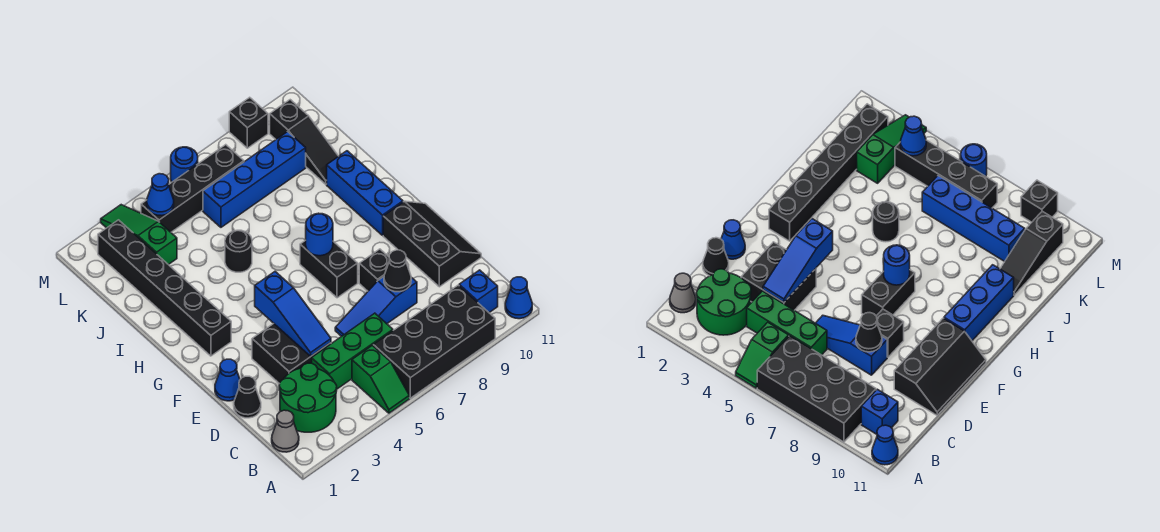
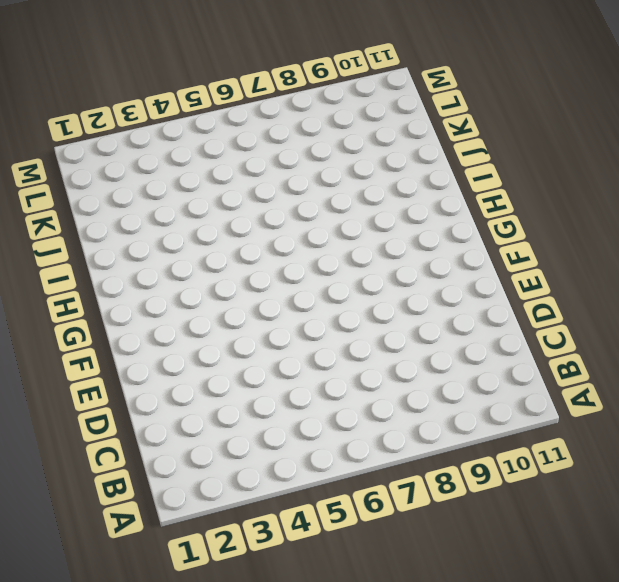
none -> green 1x2 slope [352,345,409,413]
none -> black 2x4 brick [373,285,495,398]
none -> blue 1x1 cone [505,277,532,319]

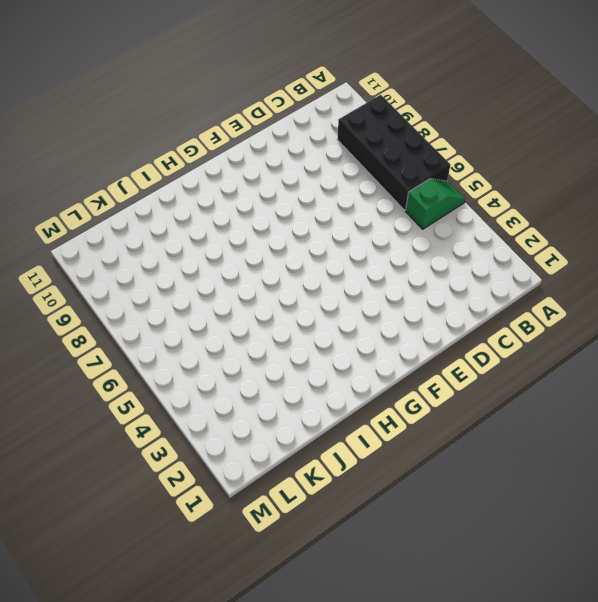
none -> blue 1x1 cone [505,277,532,319]
none -> grey 1x1 cone [272,410,299,452]
none -> green 2x2 round brick [279,363,337,432]

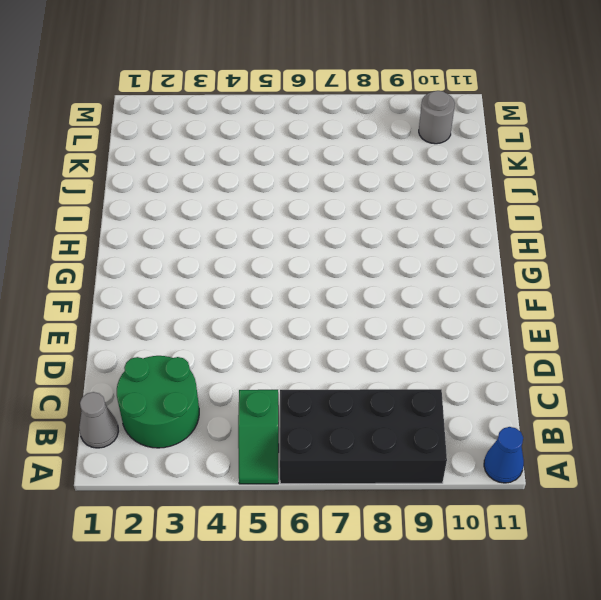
grey 1x1 round brick [419,91,455,144] -> black 1x3 slope [270,100,338,184]
none -> blue 1x1 brick [459,270,498,313]
none -> green 1x3 brick [312,313,393,389]
none -> black 1x1 cone [234,376,261,418]

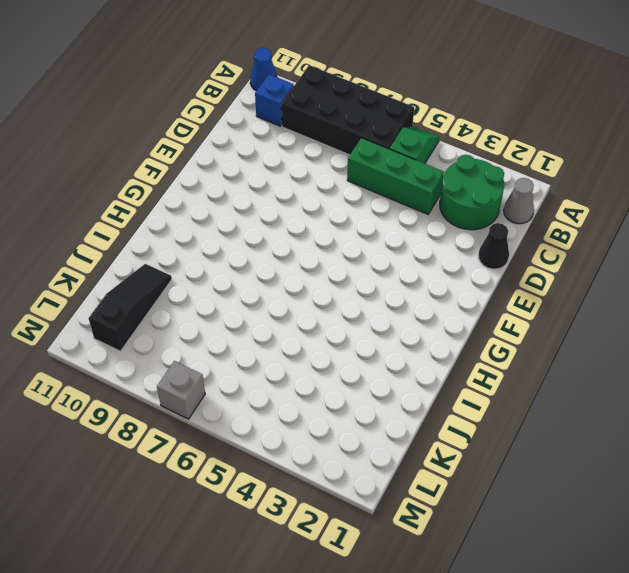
grey 1x1 brick [157,361,205,419] -> none
none -> black 2x2 brick [252,324,331,384]
none -> blue 1x3 slope [335,277,417,336]
none -> black 2x3 slope [383,201,481,287]

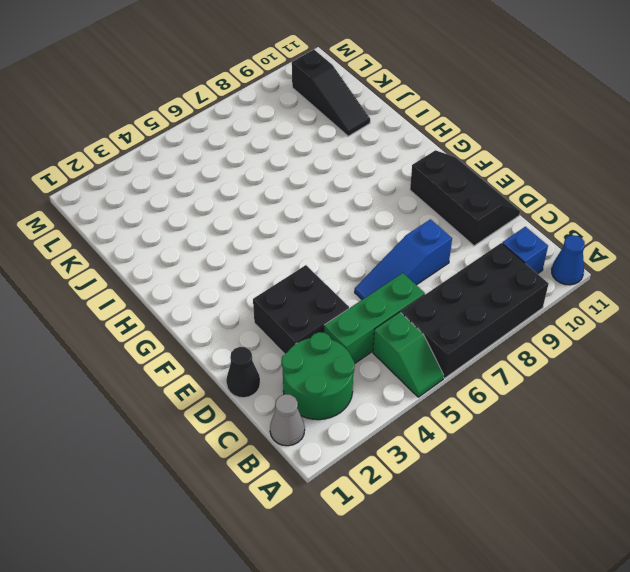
none -> blue 1x1 cone [215,359,240,401]
none -> black 1x1 brick [359,249,389,291]
none -> black 1x2 brick [300,240,358,298]

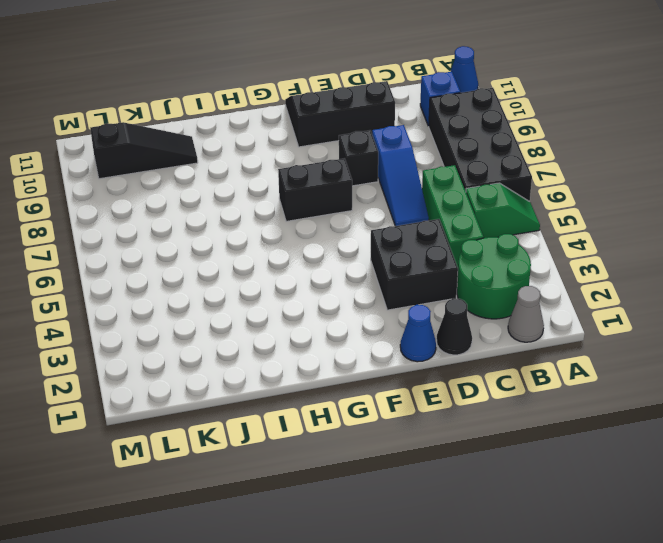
none -> black 1x6 brick [98,220,231,356]
none -> blue 1x3 brick [327,151,403,235]
none -> black 1x1 round brick [225,230,252,272]

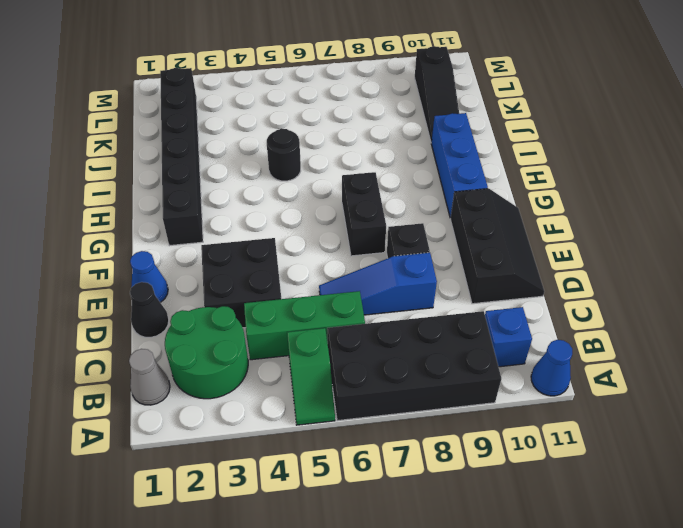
none -> green 1x3 slope [101,205,177,265]
none -> blue 1x4 brick [203,132,306,227]
none -> black 1x4 brick [141,145,244,232]

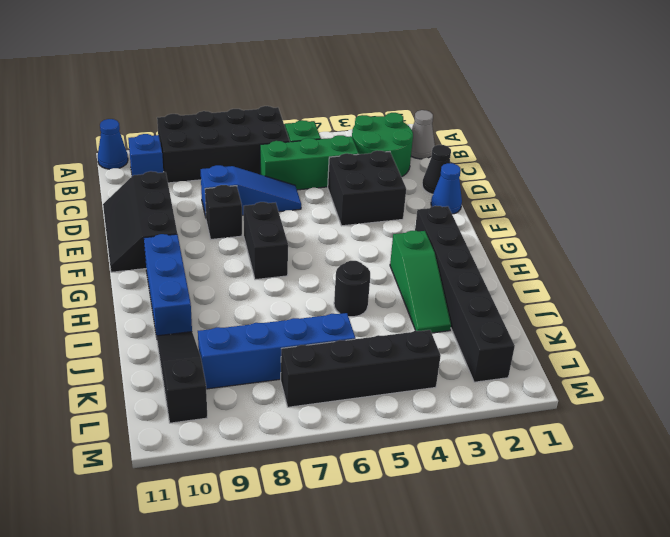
green 1x3 slope [390,231,451,333] -> green 1x3 slope moved to [101,205,177,265]
none -> blue 1x1 round brick [171,147,198,182]
none -> black 1x1 brick [229,97,268,148]
none -> blue 1x3 slope [255,272,331,356]

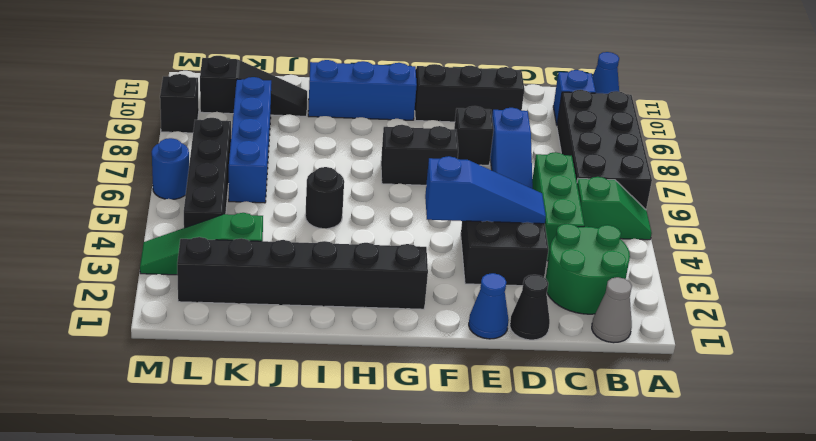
none -> black 1x1 cone [384,250,411,292]
none -> blue 1x1 round brick [306,213,333,256]
none -> blue 1x1 cone [147,174,174,215]

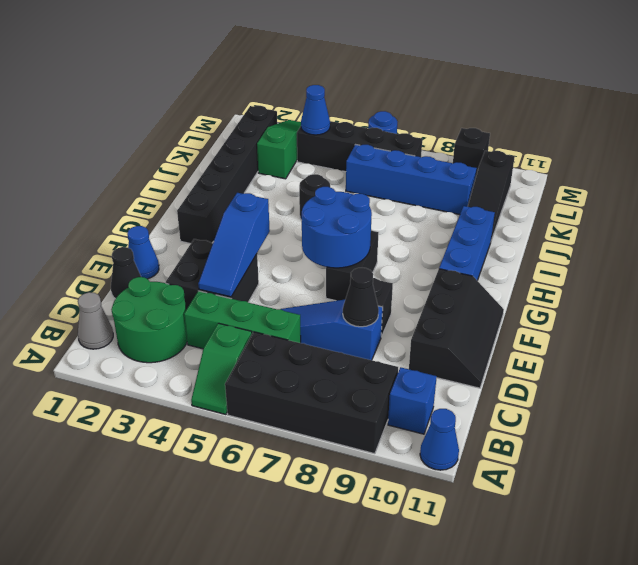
blue 2x2 round brick [302,187,372,268] -> blue 1x1 round brick [306,213,333,256]

